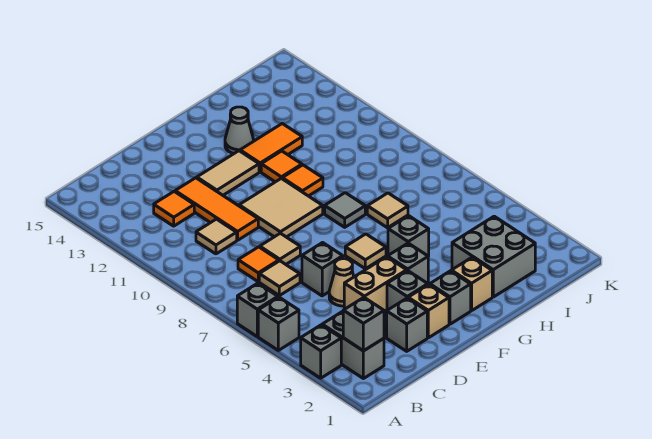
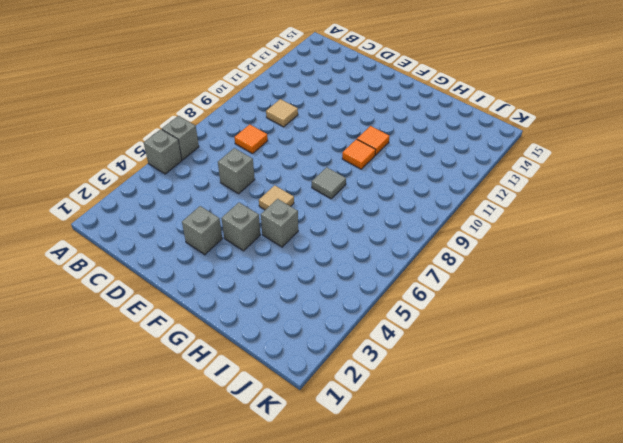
none -> grey 1x1 brick [301,325,341,378]
none -> grey 1x2 brick [322,311,384,379]
none -> tan 1x1 tile [259,261,300,296]
none -> orange 1x1 tile [154,191,194,226]

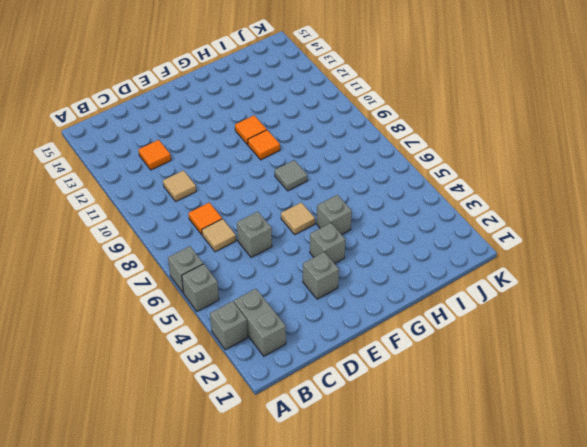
none -> grey 1x1 brick [387,298,427,351]
none -> tan 1x2 brick [344,257,407,311]
none -> tan 1x1 cone [329,259,354,306]
none -> tan 1x1 tile [260,233,300,264]

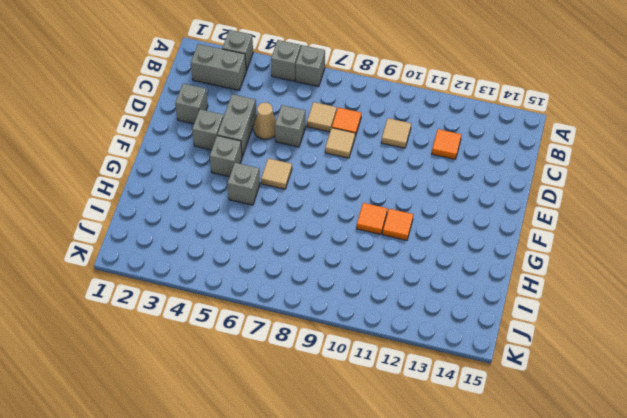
grey 1x2 brick [217,94,256,157] -> tan 1x2 brick [344,257,407,311]
none -> orange 1x3 tile [175,178,258,240]
none -> tan 1x1 brick [408,285,449,338]
none -> tan 2x2 tile [239,178,323,237]
none -> tan 1x2 tile [197,151,259,195]

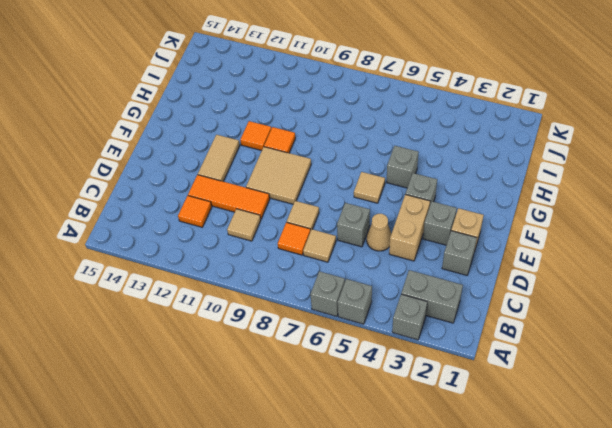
none -> grey 1x1 brick [430,271,471,324]
none -> tan 1x1 brick [451,258,492,311]
none -> grey 1x1 tile [325,193,365,227]
none -> orange 1x2 tile [240,124,302,172]

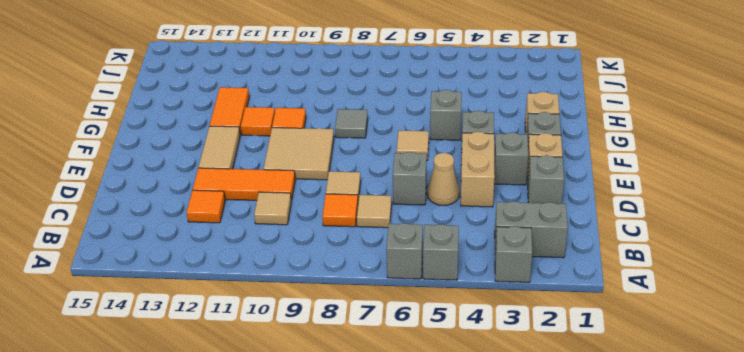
none -> grey 1x1 cone [225,107,254,154]
none -> grey 2x2 brick [452,216,535,297]
none -> tan 1x1 tile [367,193,408,228]
none -> grey 1x1 brick [343,298,384,351]

